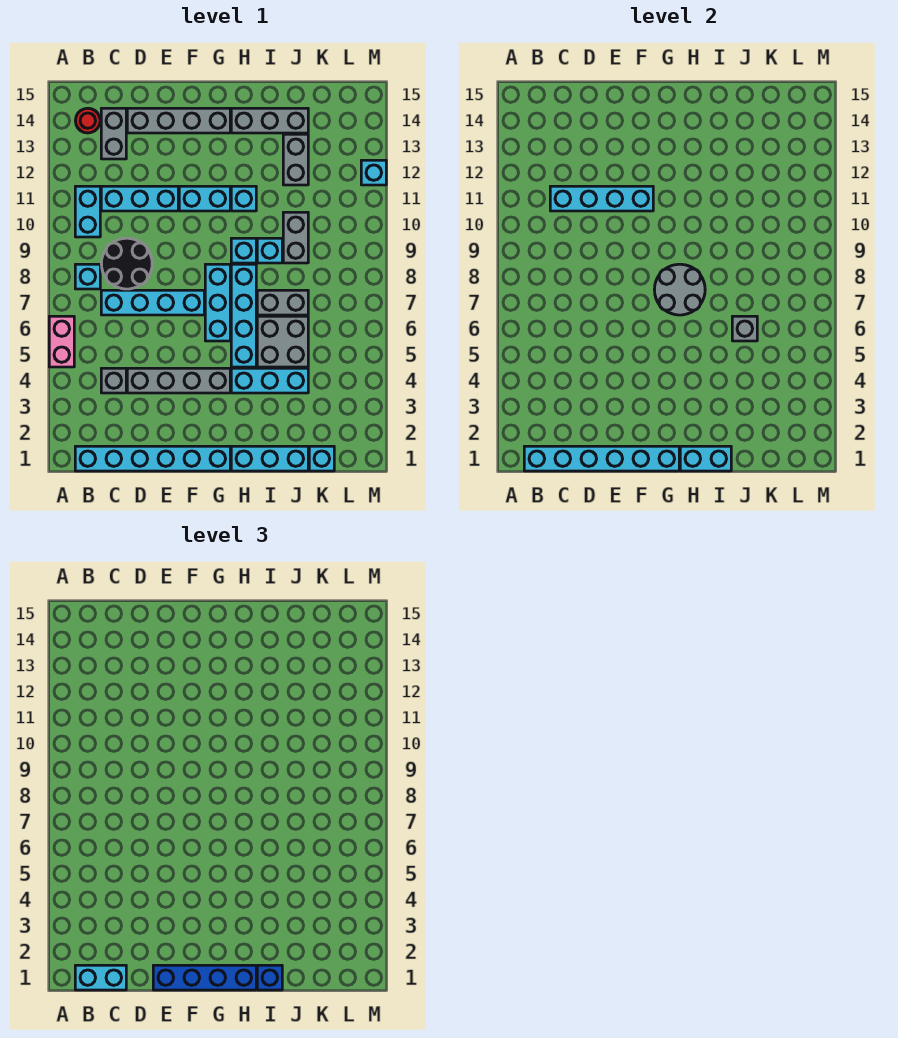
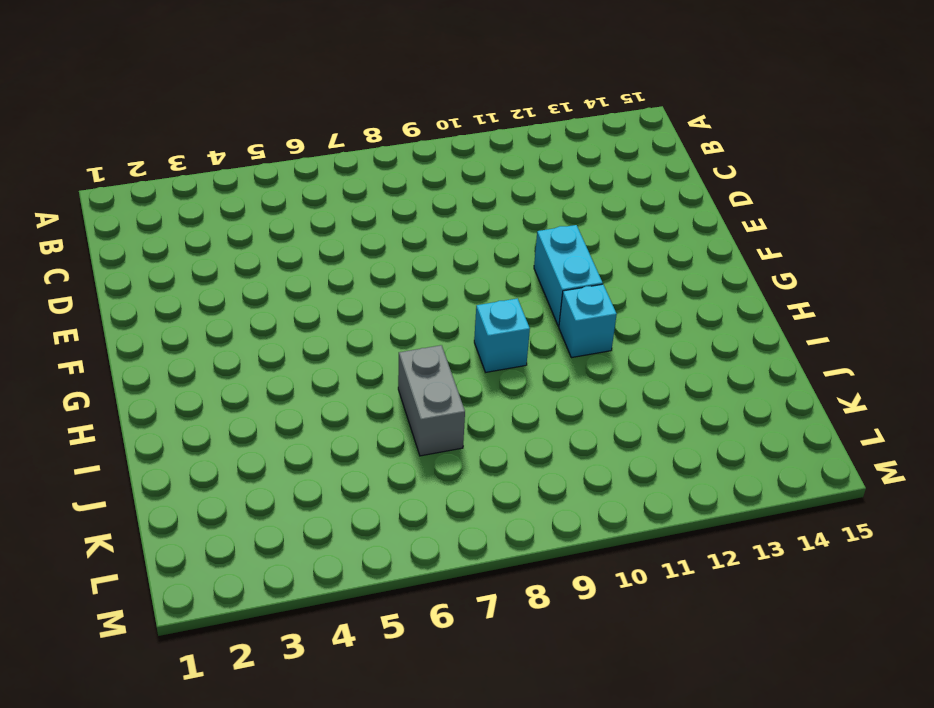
none -> pink 1x2 brick [49,316,74,367]
none -> cyan 1x6 brick [75,446,230,471]
none -> cyan 1x1 brick [75,264,100,289]
none -> cyan 1x2 brick [75,186,100,237]

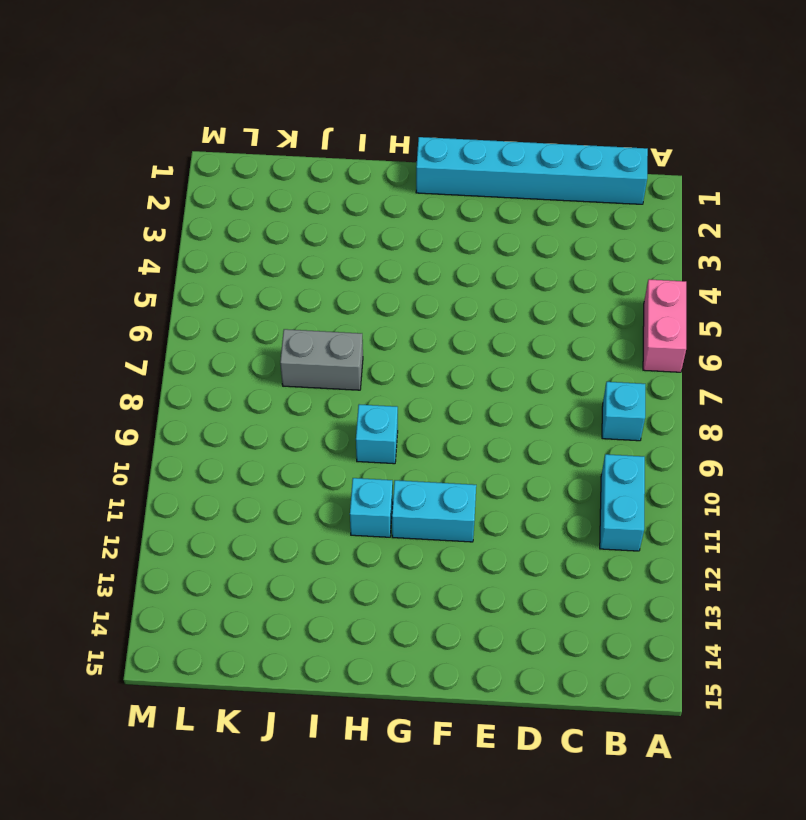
none -> red 1x1 round brick [75,108,100,133]
none -> grey 1x1 brick [101,368,126,393]
none -> cyan 1x4 brick [101,290,204,315]
none -> black 2x2 round brick [101,238,152,289]

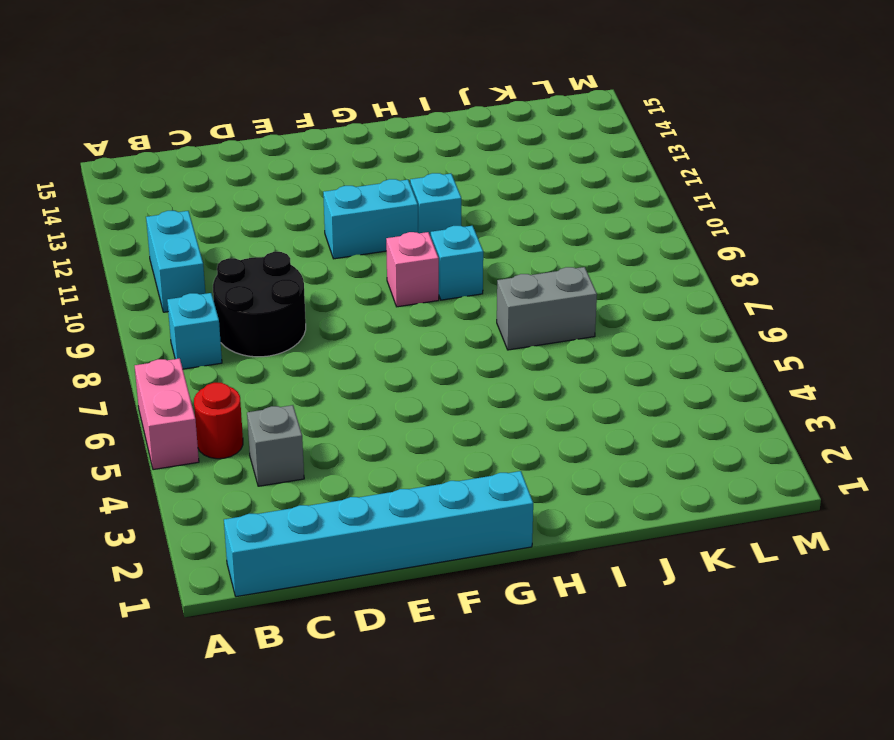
red 1x1 round brick [194,383,243,459] -> red 1x1 round brick moved to [75,108,100,133]
pink 1x1 brick [386,232,439,307] -> none
none -> cyan 1x4 brick [101,290,204,315]
none -> cyan 1x3 brick [101,186,178,211]
none -> grey 1x2 brick [101,108,126,159]
none -> grey 1x4 brick [127,368,230,393]

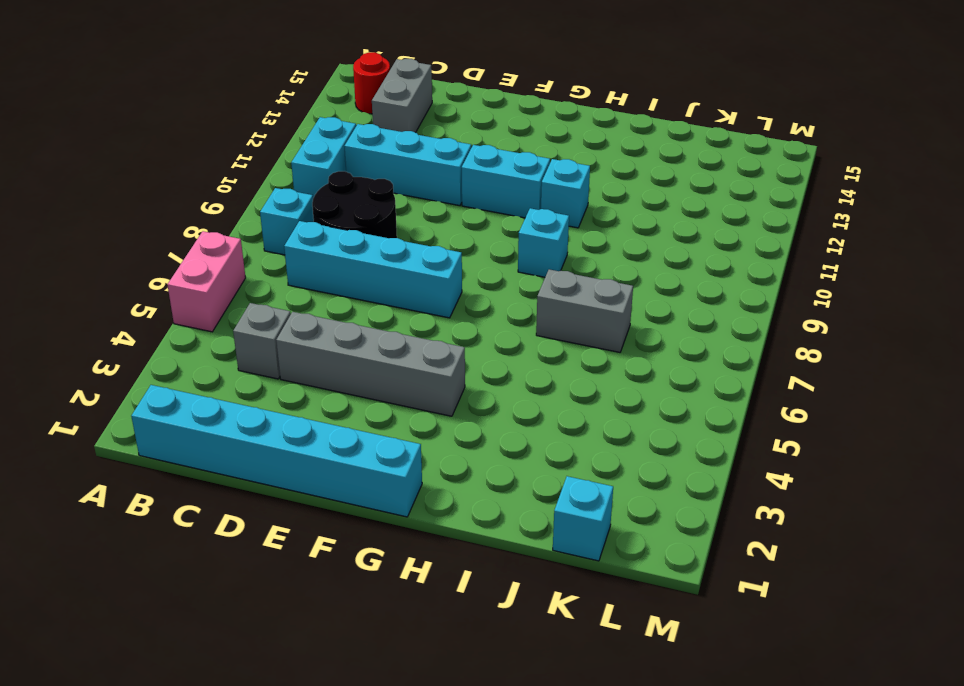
none -> grey 1x4 brick [127,108,230,133]
none -> cyan 1x3 brick [205,264,230,341]
none -> cyan 1x3 brick [231,446,308,471]
none -> cyan 1x3 brick [231,368,308,393]

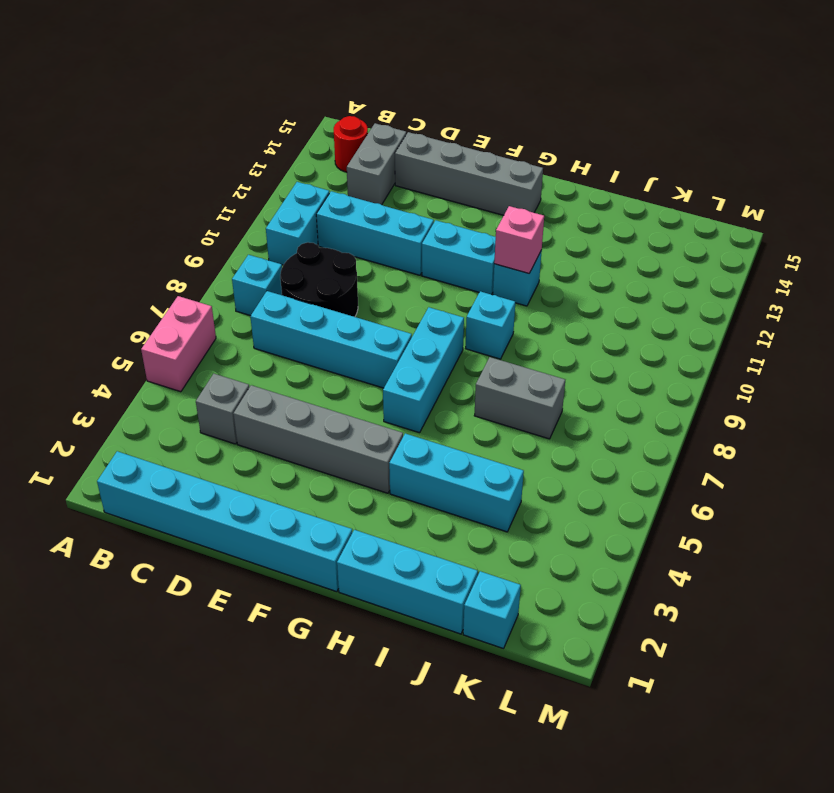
pink 1x1 brick [494,206,544,273] -> none
none -> cyan 1x4 brick [231,264,256,367]
none -> grey 1x3 brick [231,108,308,133]
none -> grey 2x2 brick [257,316,308,367]
none -> cyan 1x1 brick [257,238,282,263]

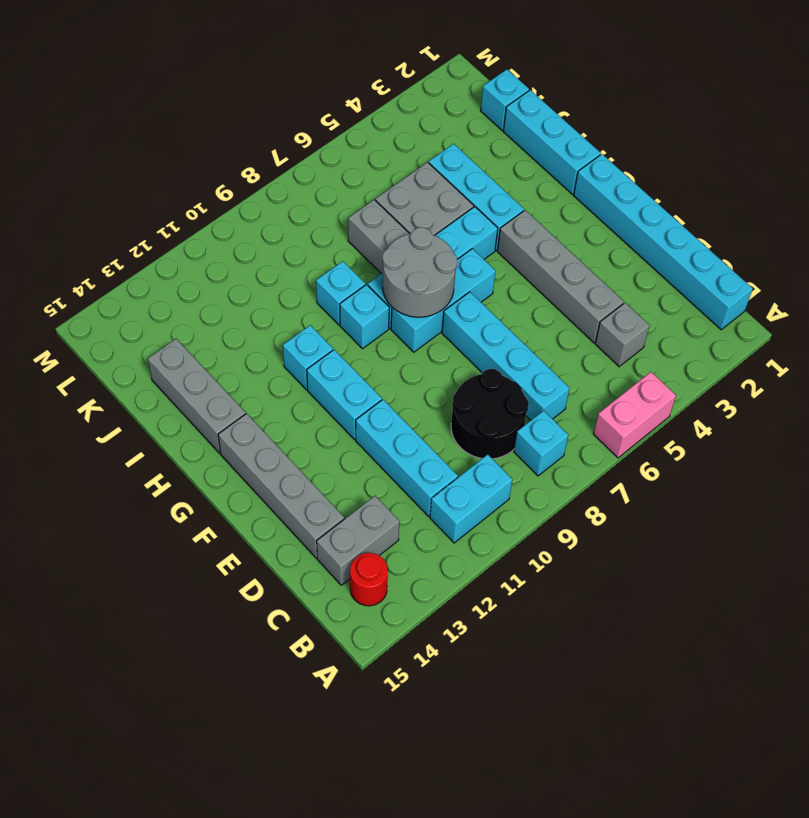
none -> grey 1x2 brick [283,212,308,263]
none -> grey 1x2 brick [283,134,308,185]
none -> cyan 1x1 brick [361,160,386,185]
none -> cyan 1x6 brick [524,446,679,471]

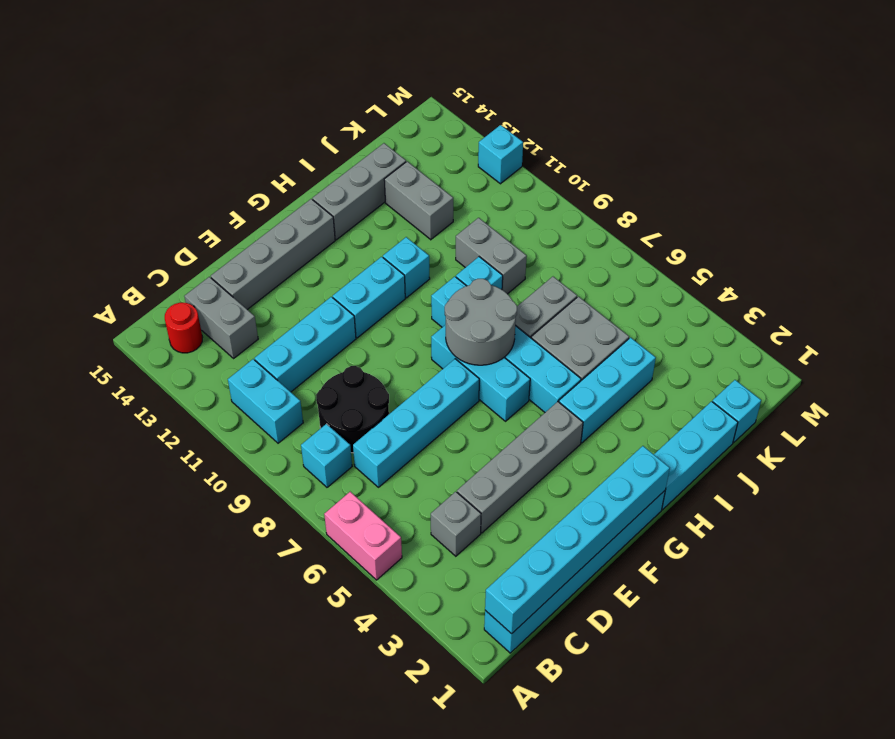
none -> cyan 1x4 brick [550,186,653,211]
none -> cyan 1x2 brick [680,446,731,471]
none -> grey 1x1 brick [732,316,757,341]
none -> cyan 1x2 brick [75,965,126,990]

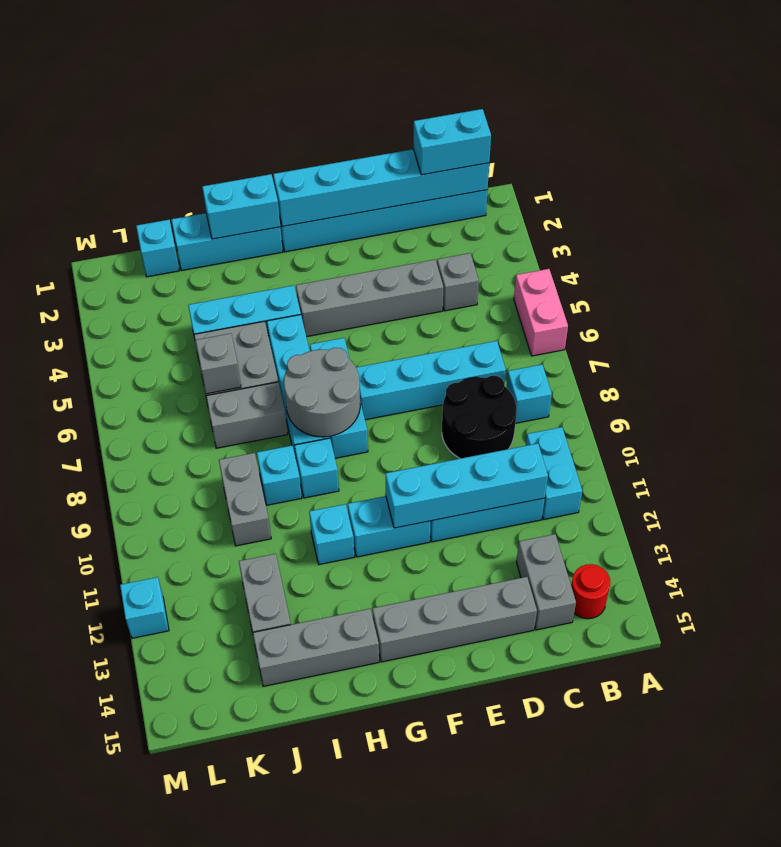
none -> blue 1x4 brick [153,965,256,990]
none -> blue 1x1 brick [257,965,282,990]

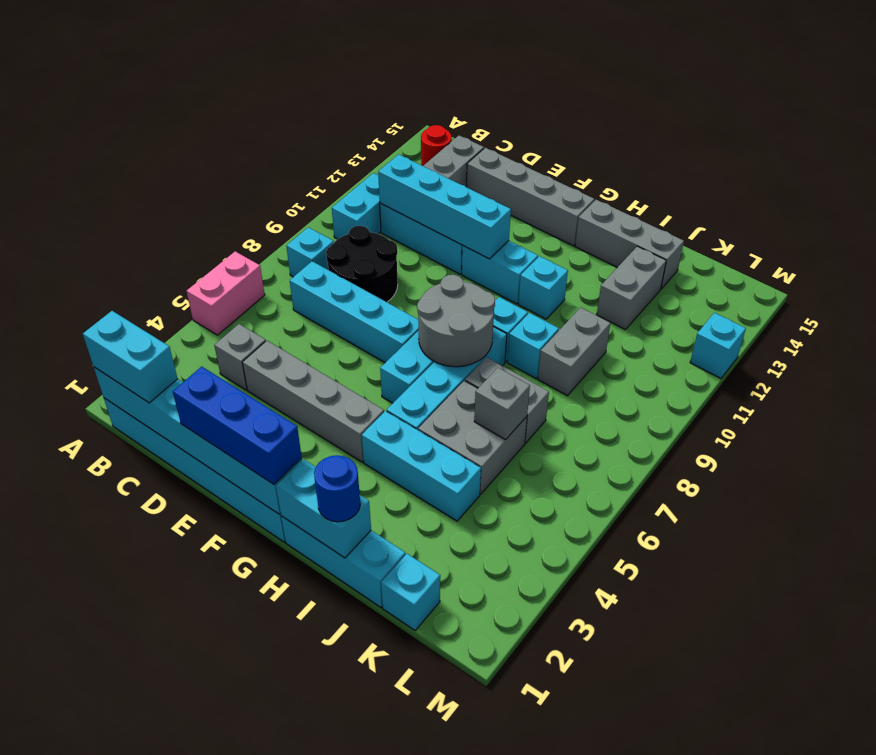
blue 1x3 brick [173,367,302,484] -> blue 1x4 brick [153,965,256,990]
blue 1x1 round brick [314,455,360,522] -> blue 1x1 brick [257,965,282,990]

